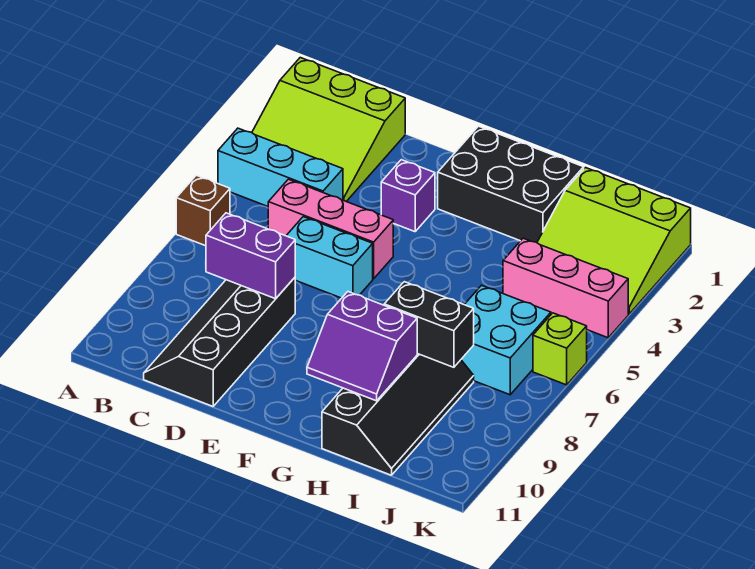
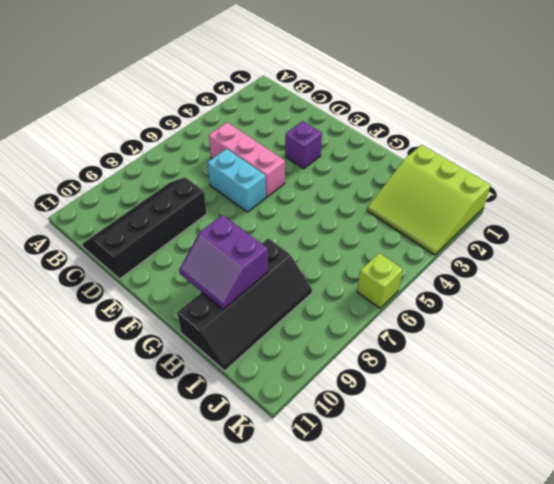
none -> lime 3x3 slope [252,58,405,202]
none -> cyan 1x3 brick [218,128,343,206]
none -> brown 1x1 brick [176,175,230,246]

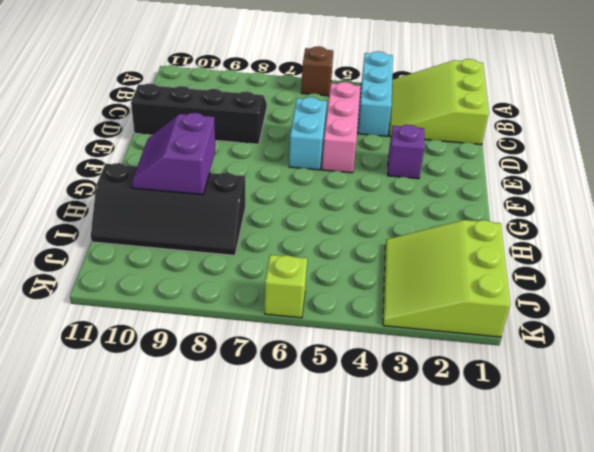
none -> black 2x3 brick [438,126,584,242]
none -> pink 1x3 brick [503,238,628,338]
none -> cyan 2x2 brick [461,285,551,395]

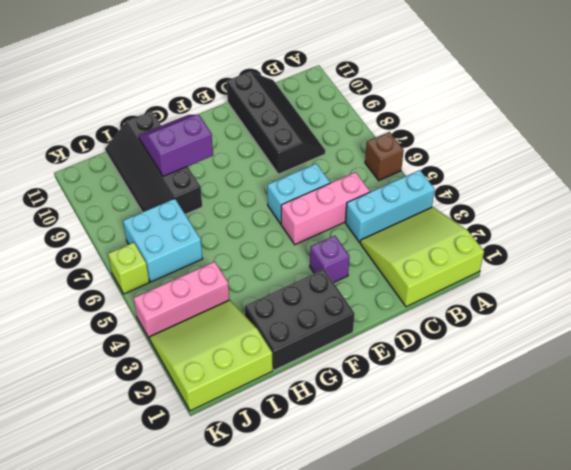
none -> purple 1x2 brick [206,213,295,299]
none -> black 1x2 brick [384,282,474,367]

